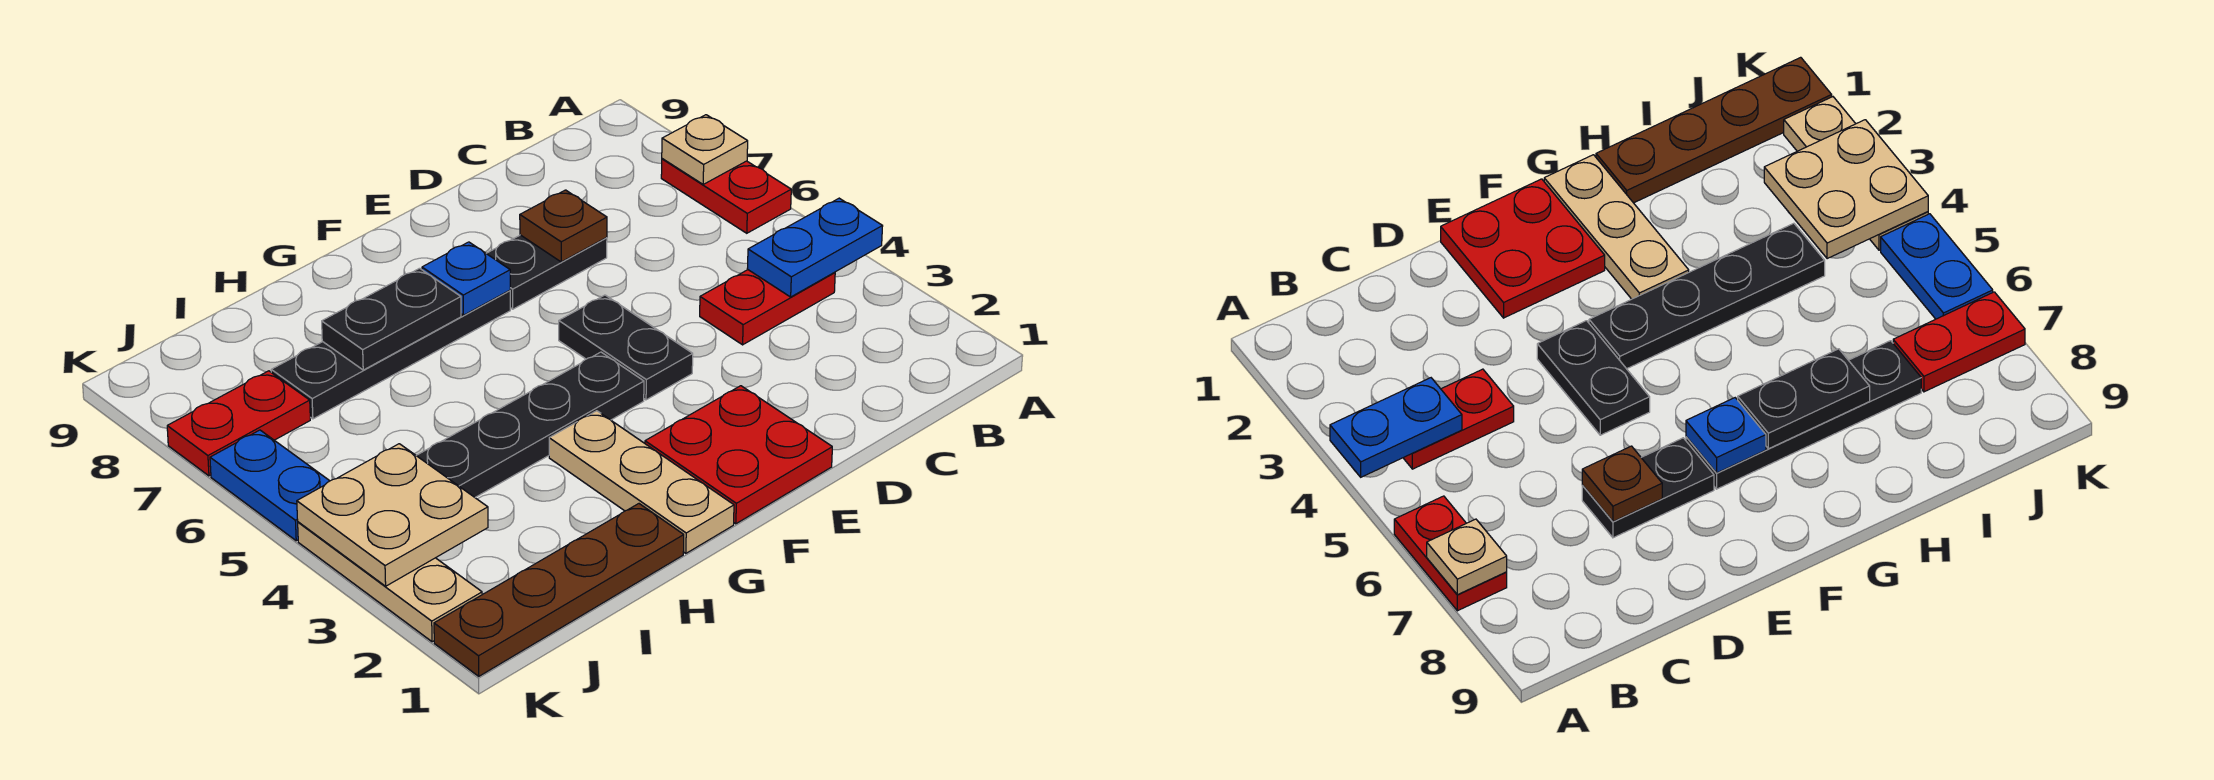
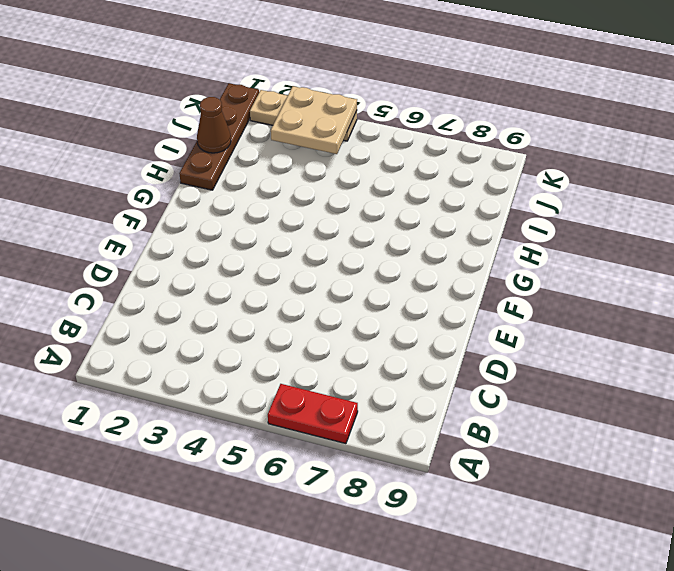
brown 1x1 cone [197,97,231,153] -> none
none -> red 1x2 plate [700,270,835,345]
none -> black 1x2 plate [486,235,607,309]
none -> red 2x2 plate [645,386,832,524]

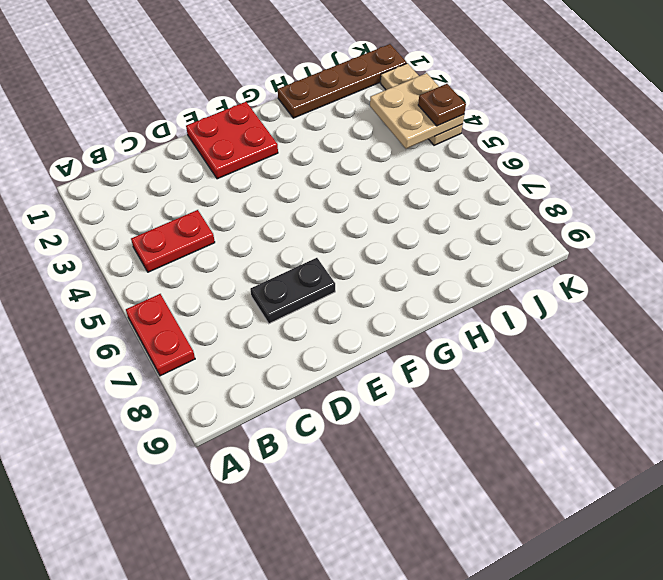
brown 1x1 plate [418,84,466,126] -> brown 1x1 plate moved to [520,190,607,262]
none -> black 1x2 plate [559,295,693,400]
none -> black 1x4 plate [416,352,644,497]
none -> black 1x4 plate [271,290,510,419]

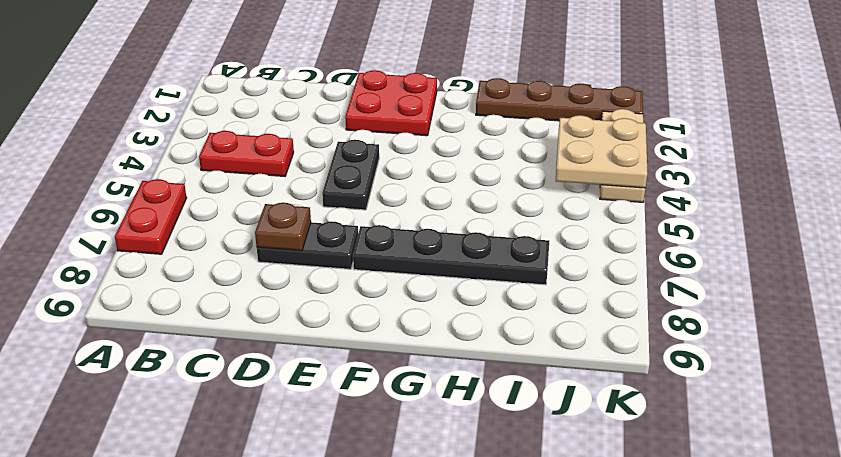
none -> black 1x4 plate [416,352,644,497]
none -> tan 1x3 plate [549,411,734,553]
none -> red 1x2 plate [167,371,310,476]

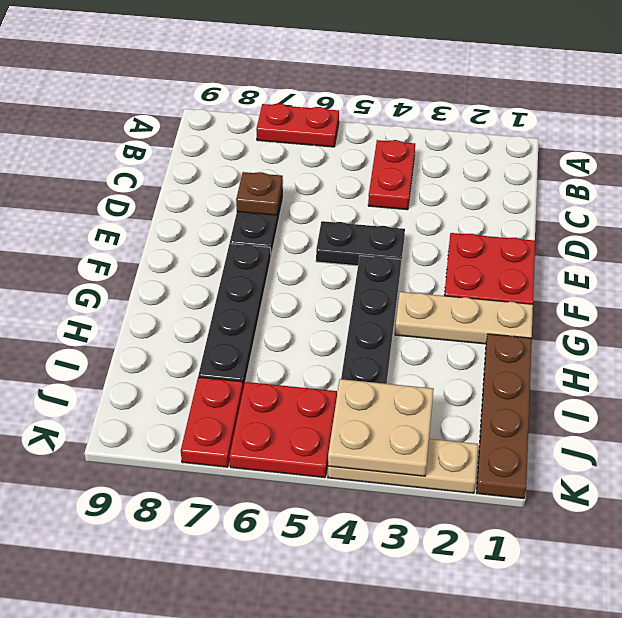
red 2x2 plate [229,382,337,478] -> blue 1x2 plate [210,430,329,541]
none -> blue 1x2 plate [747,198,883,297]
none -> tan 1x1 plate [662,115,748,184]
none -> blue 1x1 plate [422,242,510,315]

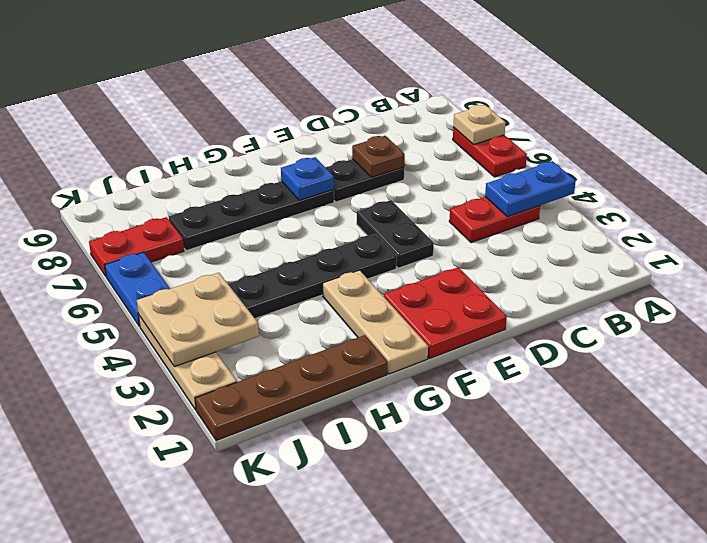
none -> black 1x2 plate [322,268,461,370]

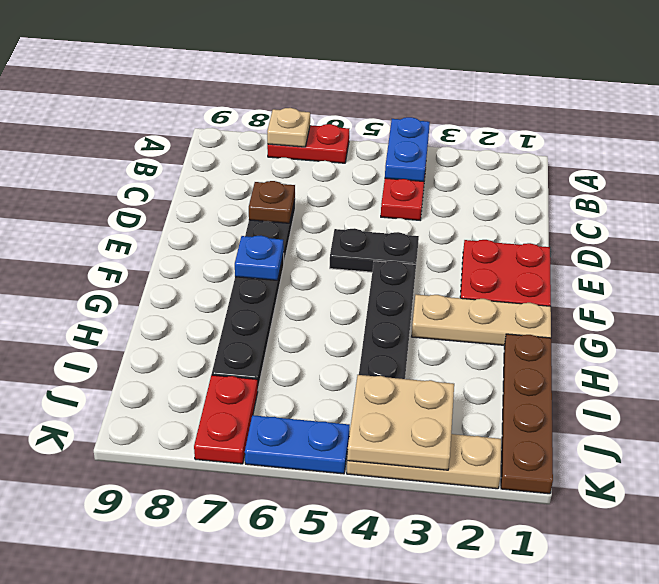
none -> black 1x2 plate [322,268,461,370]

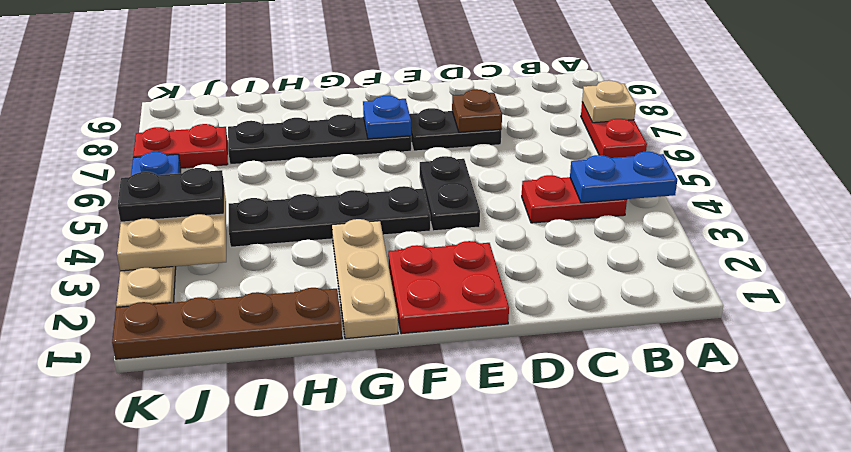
black 1x2 plate [118,168,224,222] -> black 1x2 plate moved to [322,268,461,370]

